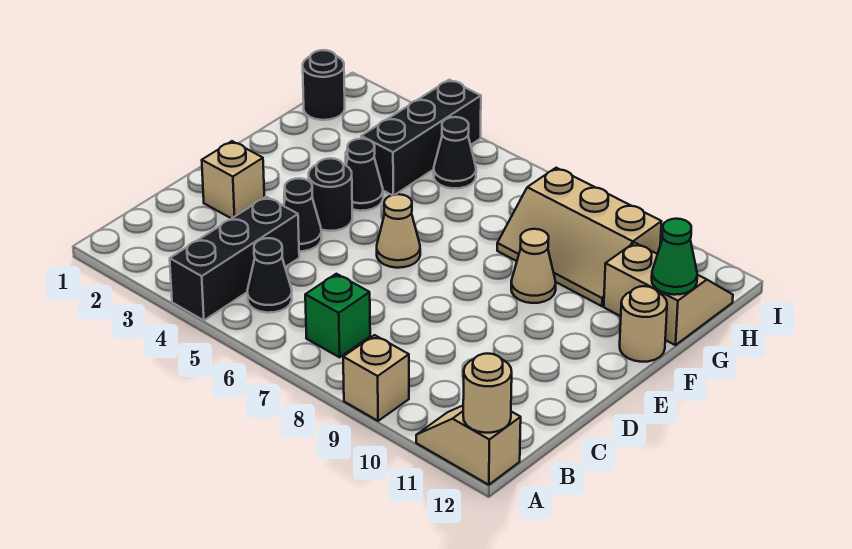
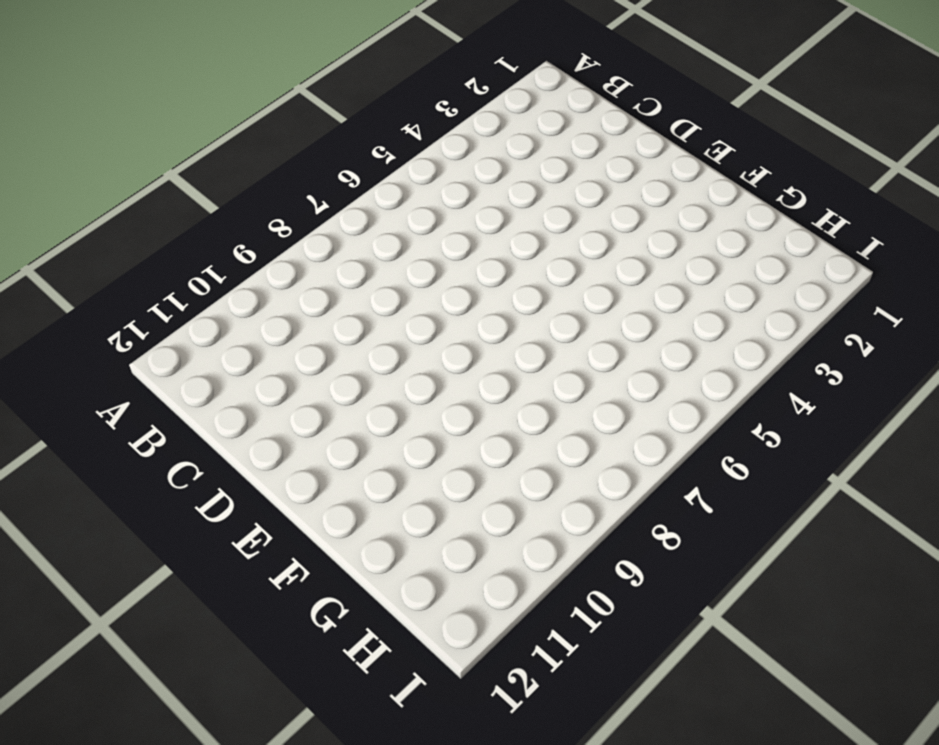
none -> black 1x3 brick [170,197,299,320]
none -> tan 1x1 brick [343,335,409,421]
none -> tan 1x2 slope [416,406,521,485]

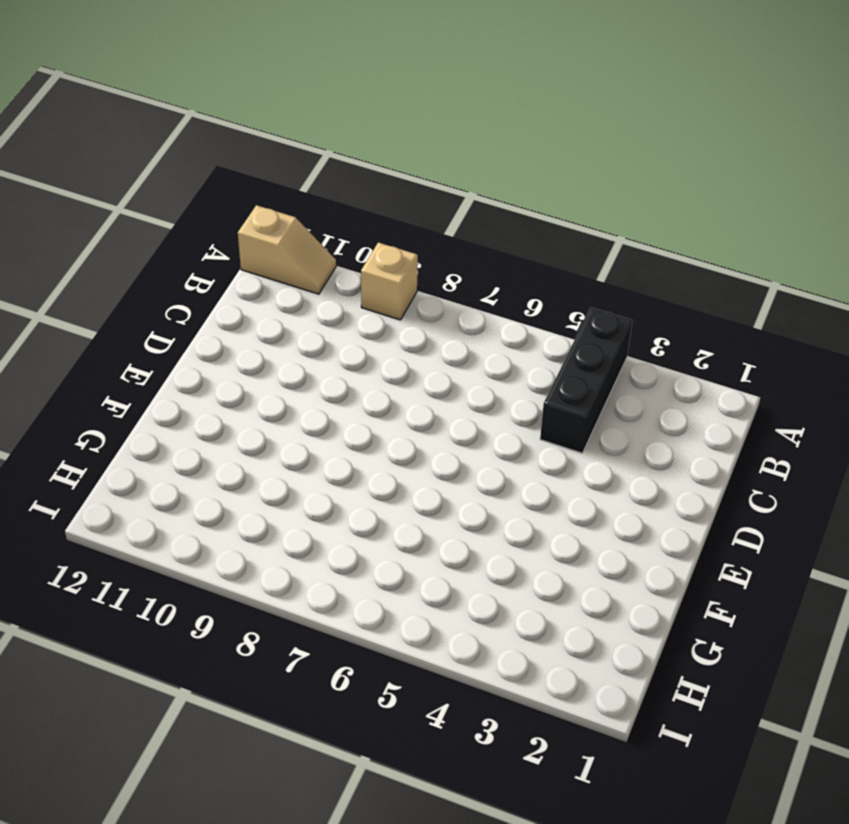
none -> black 1x1 cone [247,238,292,313]
none -> green 1x1 brick [305,274,370,357]
none -> tan 1x1 brick [202,141,264,219]

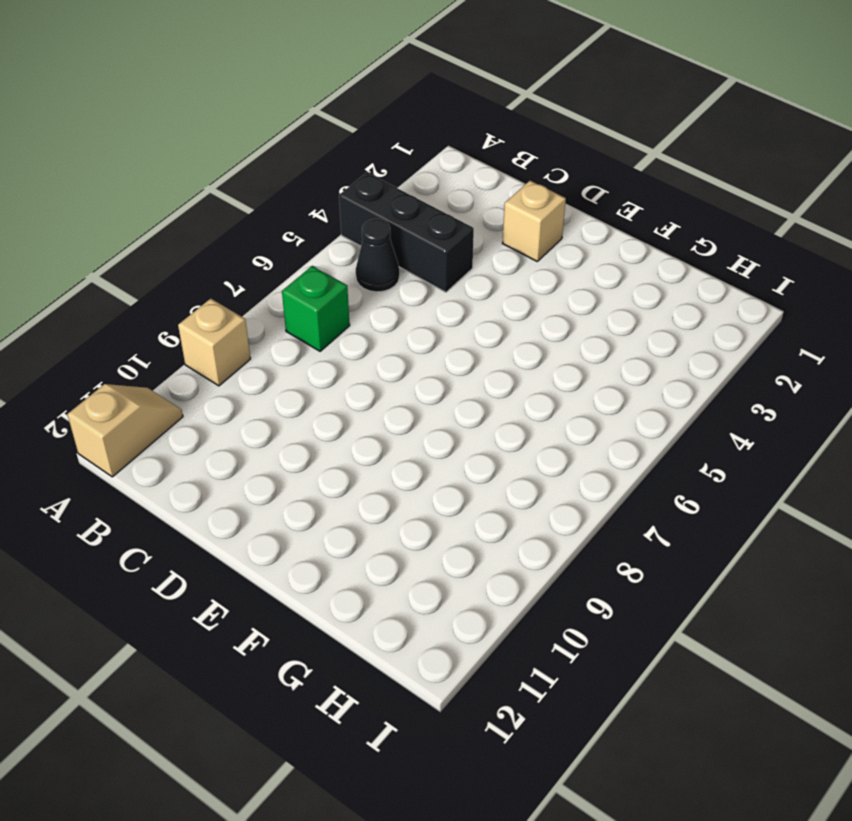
none -> black 1x1 cone [284,178,321,251]
none -> black 1x1 round brick [309,158,352,231]
none -> tan 1x1 cone [377,194,420,268]

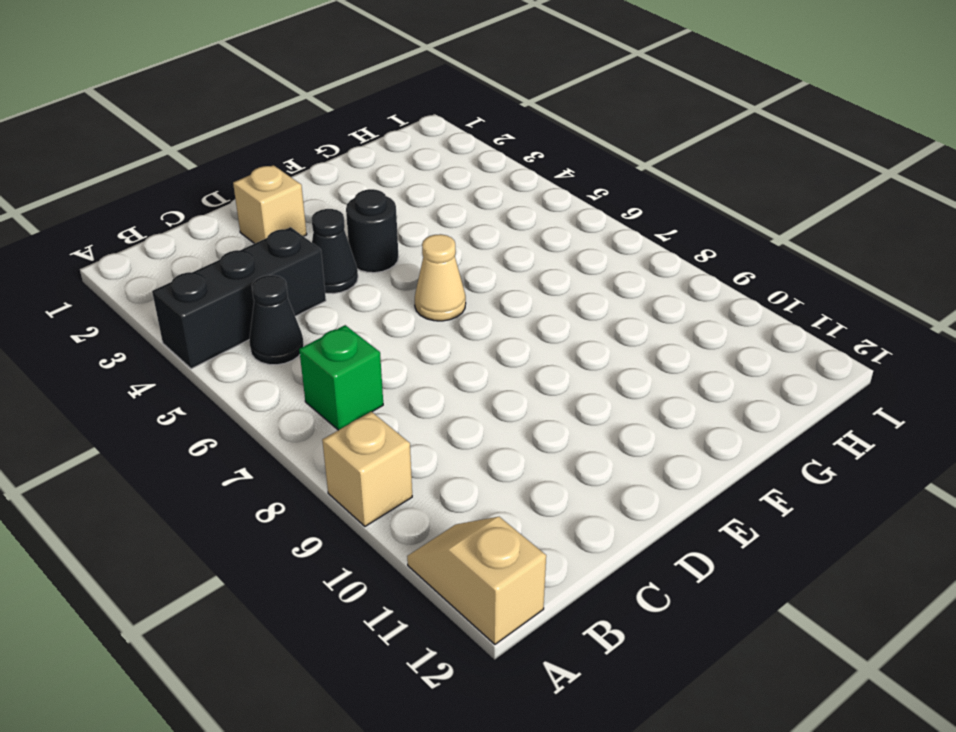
none -> black 1x1 cone [346,139,383,211]
none -> tan 1x1 cone [511,229,556,303]
none -> tan 1x1 round brick [620,286,667,362]

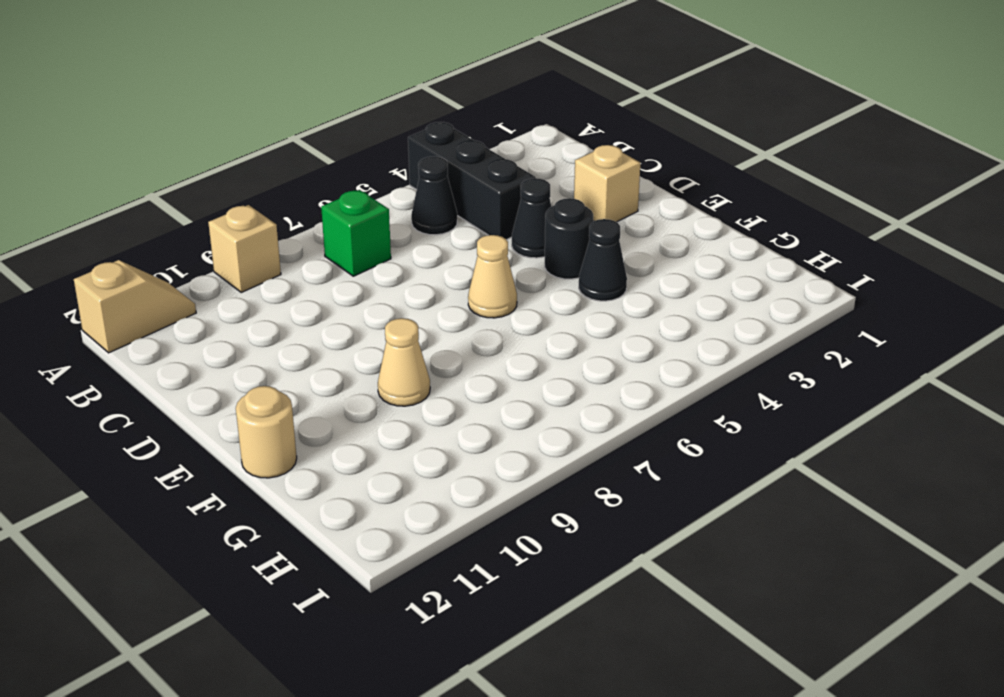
none -> black 1x3 brick [361,80,481,195]
none -> tan 2x3 slope [497,168,662,306]
none -> tan 2x2 slope [604,242,733,345]

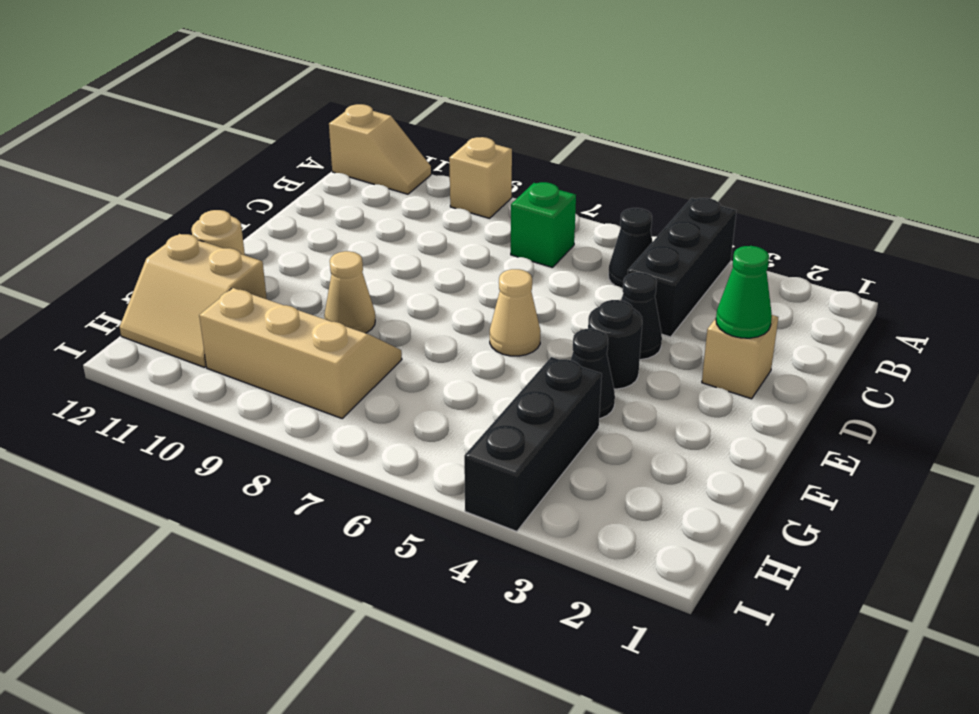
green 1x1 cone [716,246,772,338] -> green 1x1 cone moved to [652,219,697,295]
none -> black 1x1 round brick [303,50,345,120]
none -> black 1x1 cone [434,117,476,188]
none -> tan 1x1 round brick [463,354,512,433]

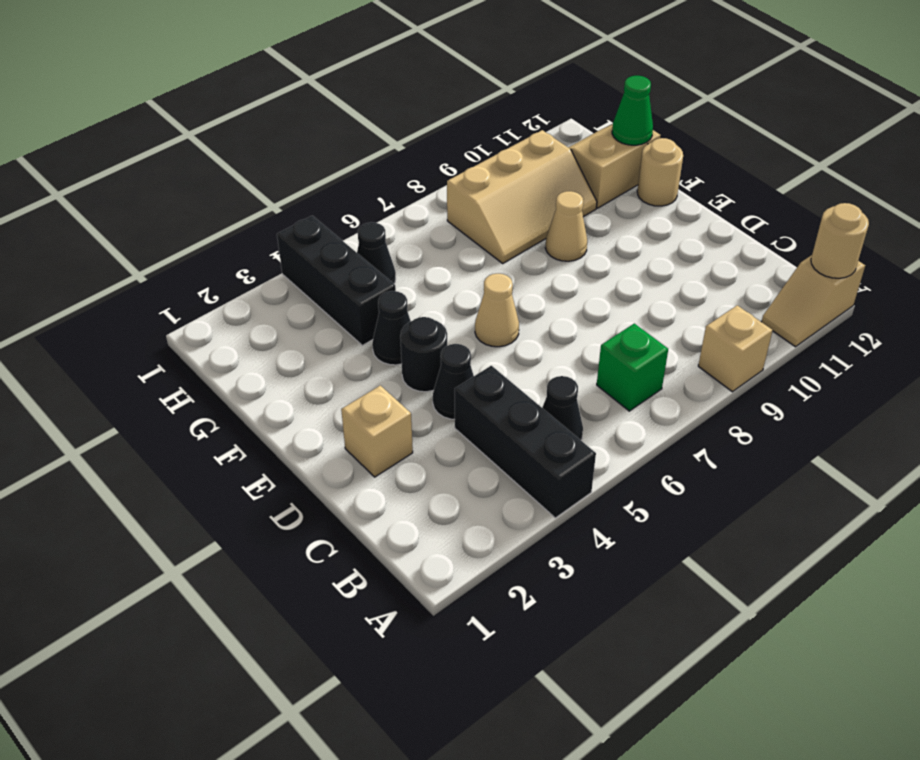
none -> black 1x1 round brick [303,50,345,120]

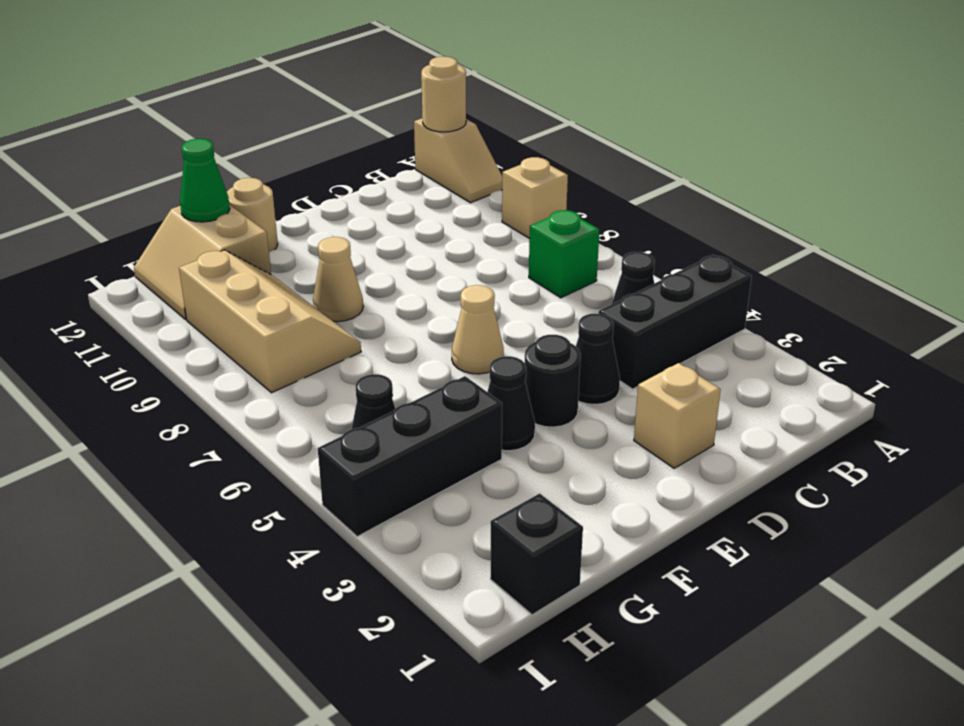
black 1x1 brick [490,493,583,615] -> black 1x1 round brick [303,50,345,120]

